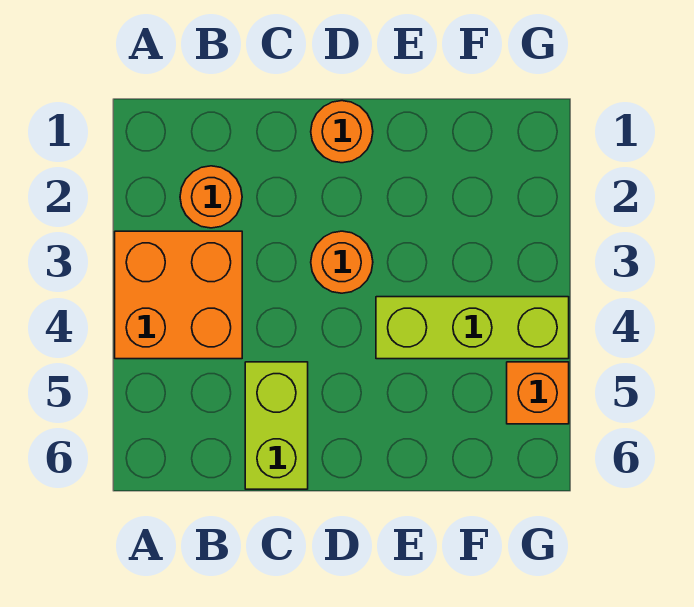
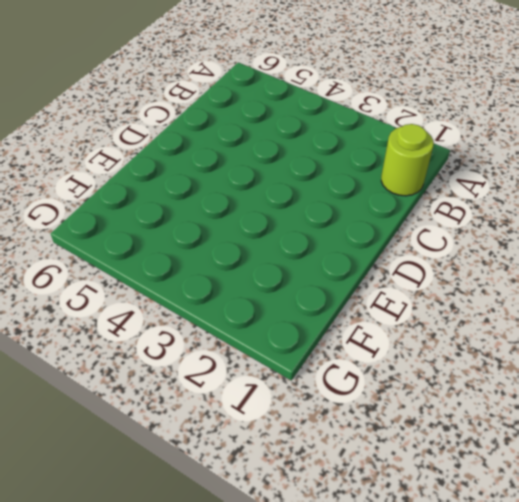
lime 1x1 round brick [381,124,434,196] -> none
none -> orange 2x2 brick [115,231,242,359]
none -> orange 1x1 round brick [180,166,242,228]

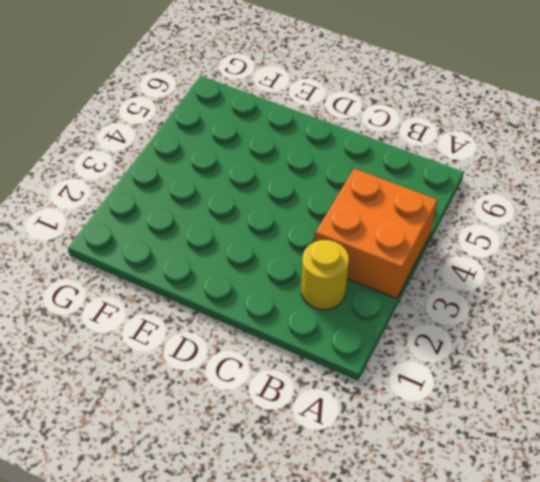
yellow 1x1 round brick [301,240,349,310] -> orange 1x1 round brick [180,166,242,228]
none -> lime 1x2 brick [245,362,308,489]
none -> orange 1x1 round brick [311,101,373,163]

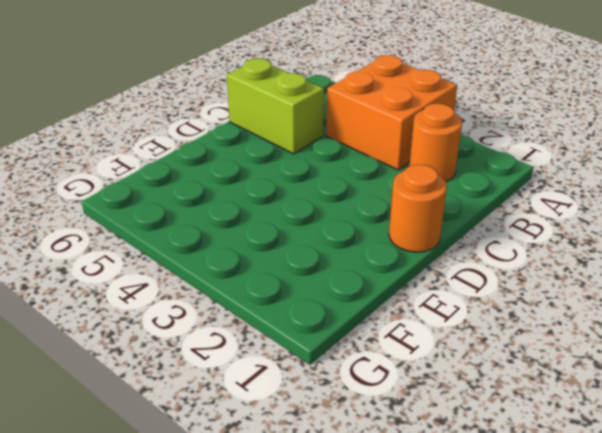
none -> orange 1x1 round brick [311,231,373,293]
none -> lime 1x3 brick [376,297,569,359]

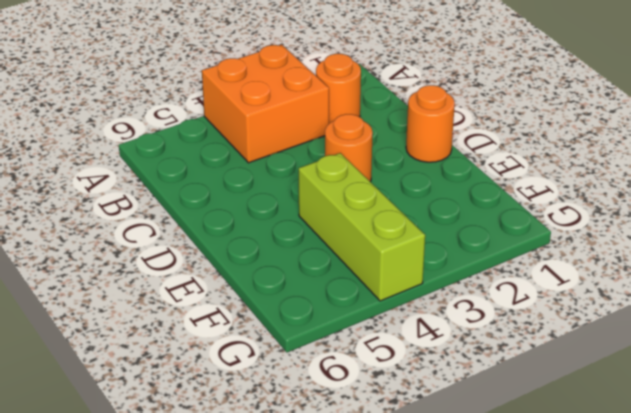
none -> lime 1x2 brick [245,362,308,489]
none -> orange 1x1 brick [507,362,569,424]

